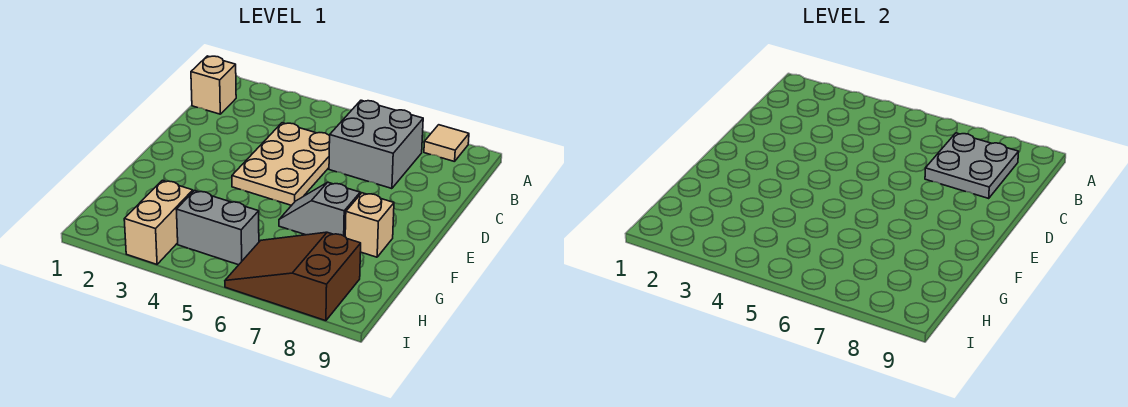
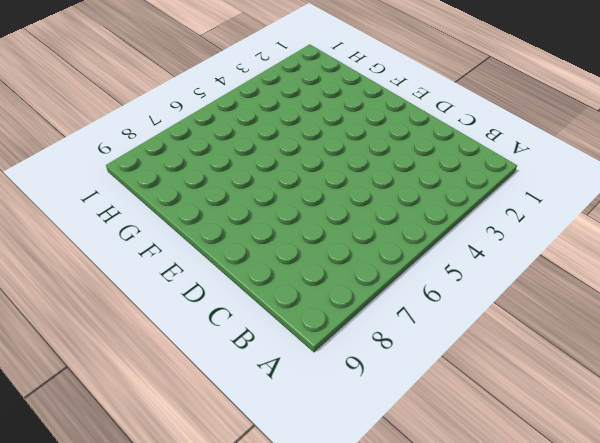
none -> tan 1x1 tile [424,125,469,162]
none -> tan 1x1 brick [191,56,236,114]

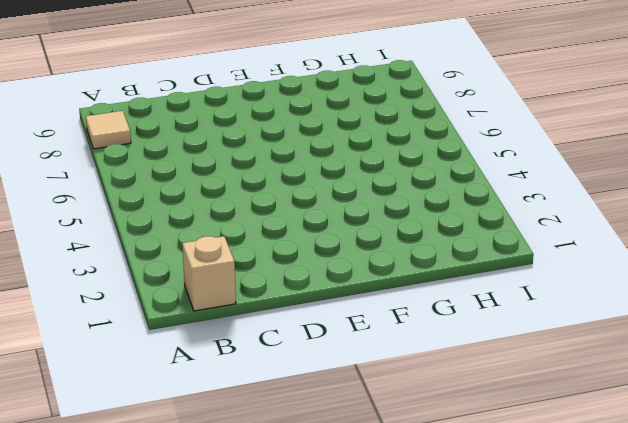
none -> grey 2x2 brick [329,100,423,189]
none -> tan 2x3 plate [232,123,330,205]

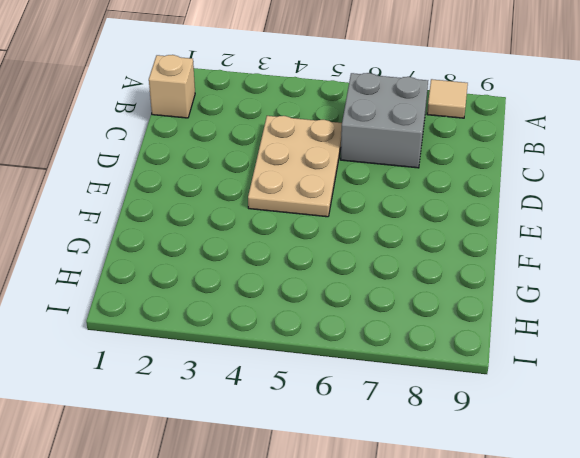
none -> grey 1x2 slope [279,182,360,237]
none -> tan 1x1 brick [345,193,394,257]

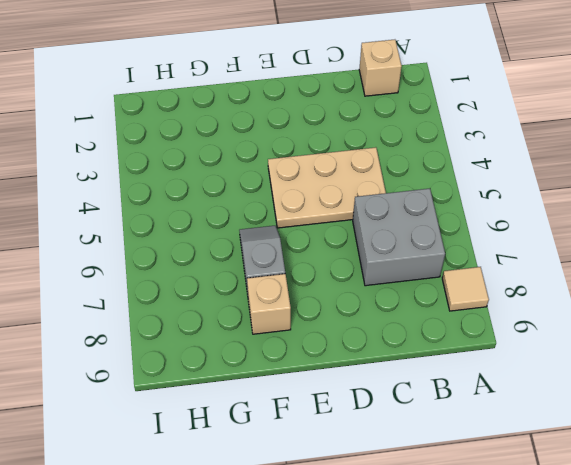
none -> tan 1x2 brick [124,180,193,264]
none -> grey 1x2 brick [176,191,259,265]

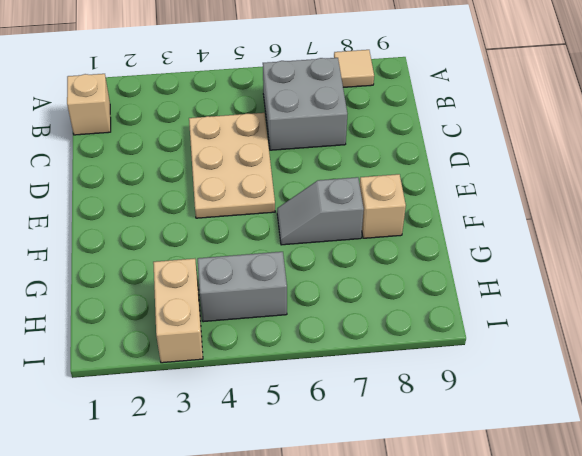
none -> brown 2x3 slope [225,232,361,321]
none -> grey 2x2 plate [925,133,1019,198]

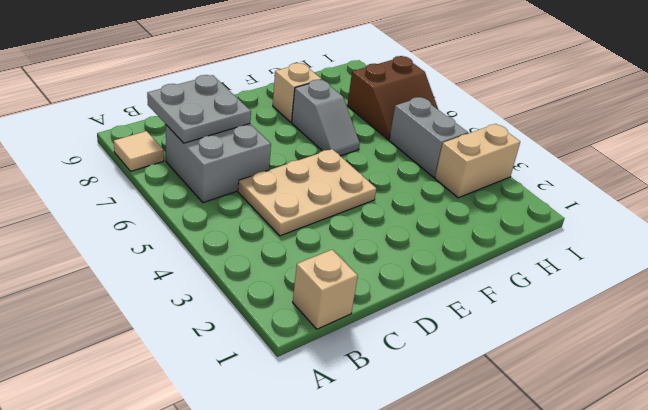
brown 2x2 slope [347,56,438,140] -> brown 2x3 slope [225,232,361,321]

